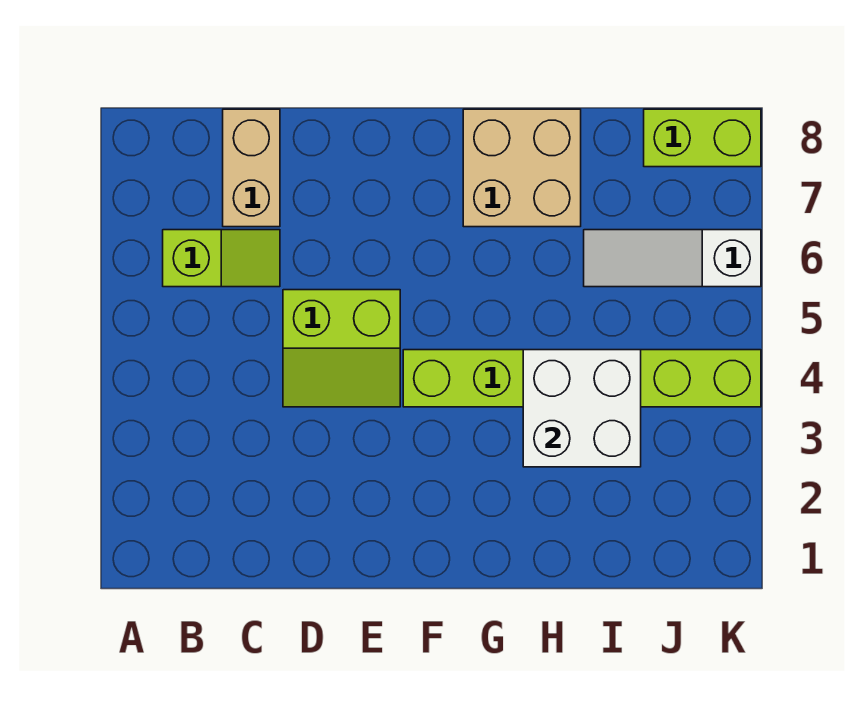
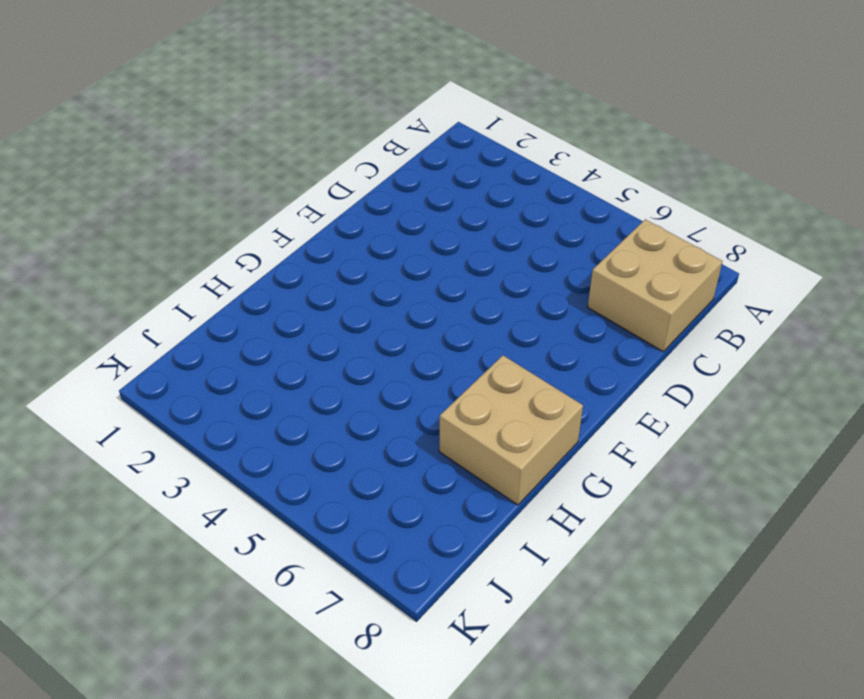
tan 2x2 brick [588,219,722,352] -> tan 1x2 brick [223,109,280,227]
none -> lime 1x2 slope [163,230,280,287]
none -> lime 2x2 slope [283,290,400,407]

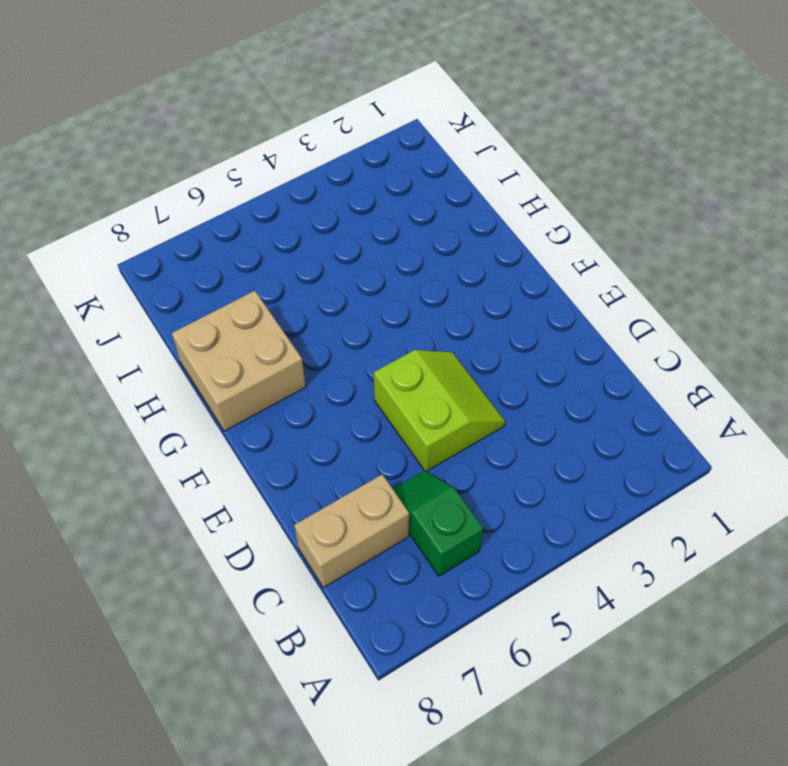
green 1x2 slope [393,471,483,576] -> lime 1x2 slope [163,230,280,287]
none -> lime 1x6 brick [403,350,761,407]
none -> white 1x3 slope [584,230,761,287]

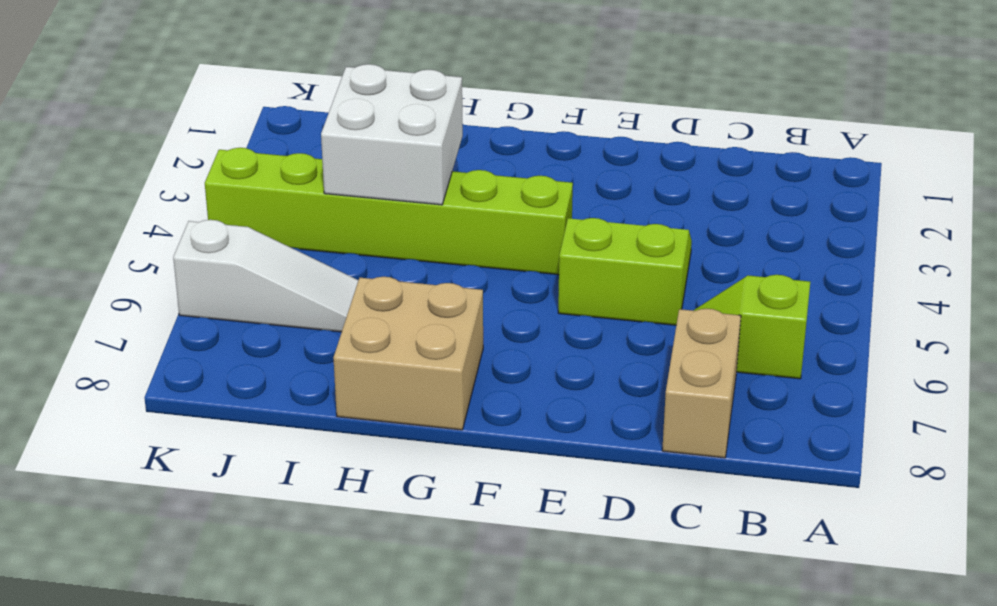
none -> lime 1x2 brick [644,109,761,167]

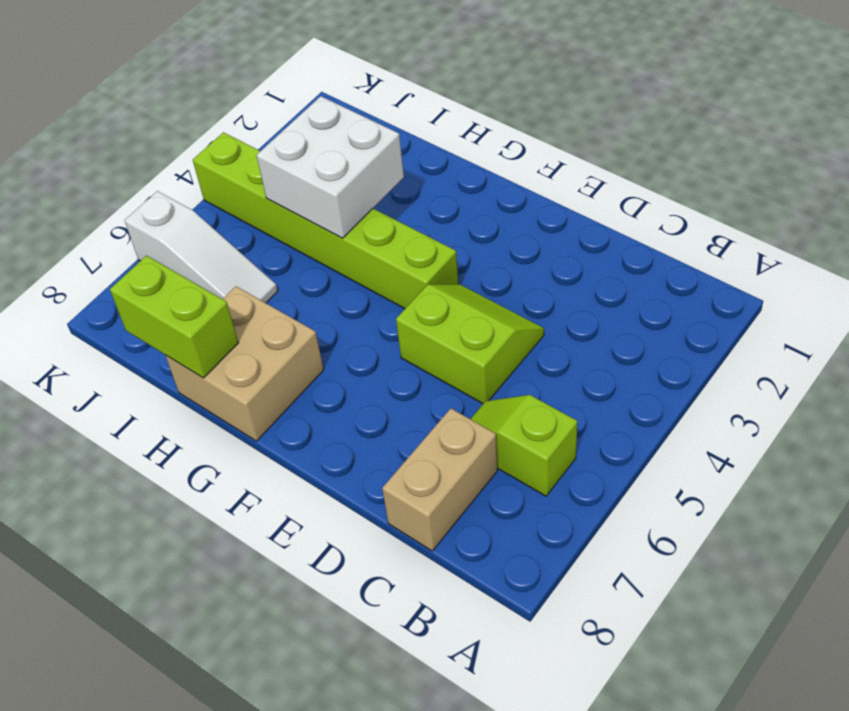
lime 1x2 brick [110,256,238,378] -> lime 1x2 brick moved to [644,109,761,167]

